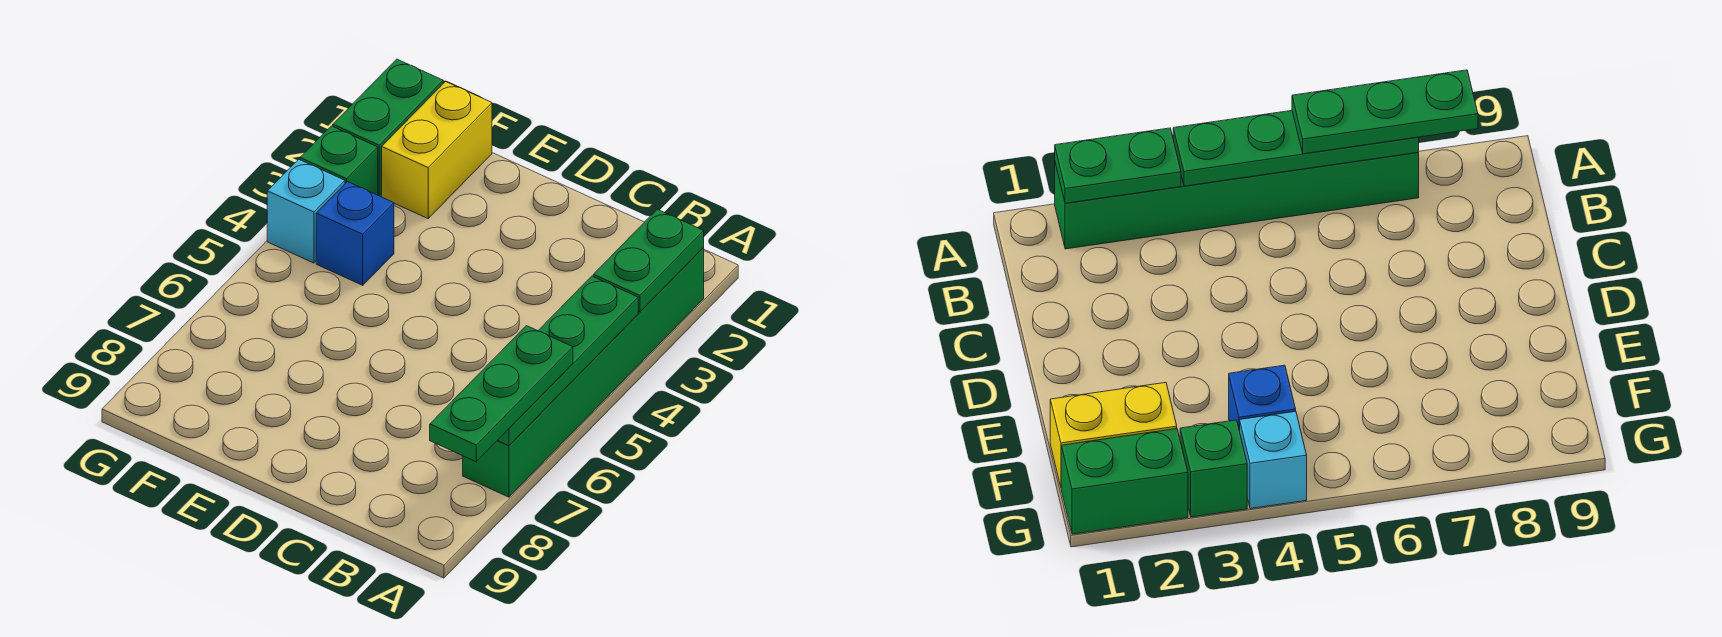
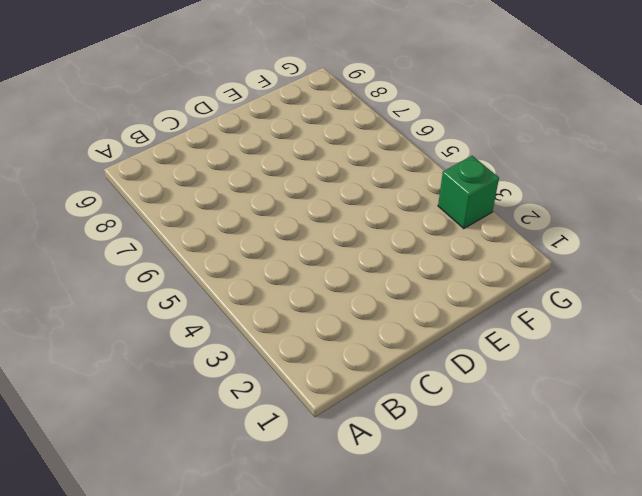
none -> green 1x6 brick [463,248,704,497]
none -> yellow 1x2 brick [382,81,492,218]

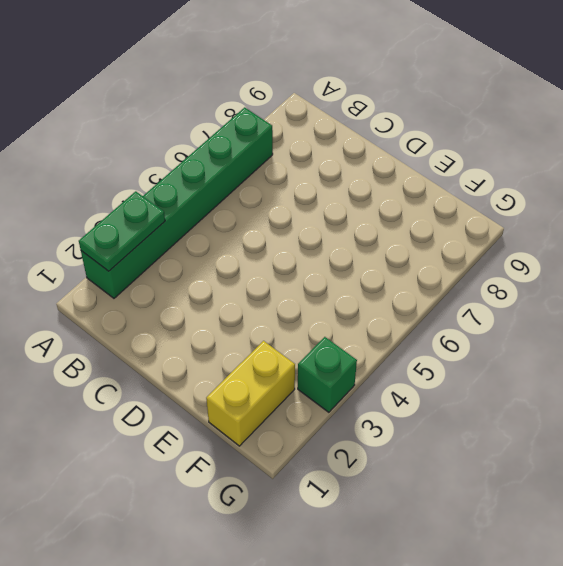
none -> blue 1x1 brick [316,182,394,285]
none -> green 1x2 brick [333,59,443,196]

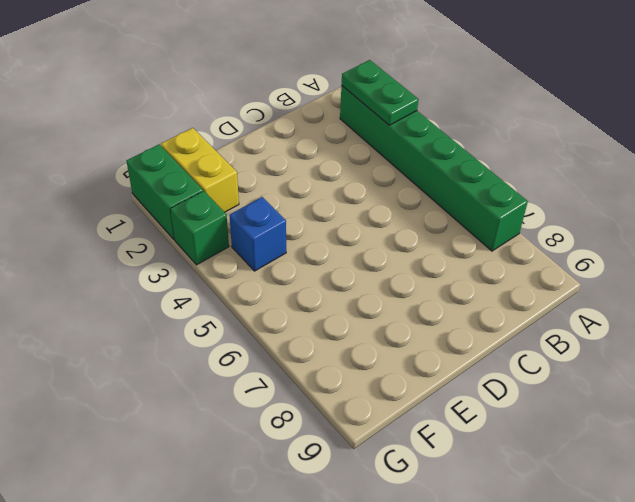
none -> cyan 1x1 brick [267,159,345,263]
none -> green 1x4 plate [498,276,638,446]

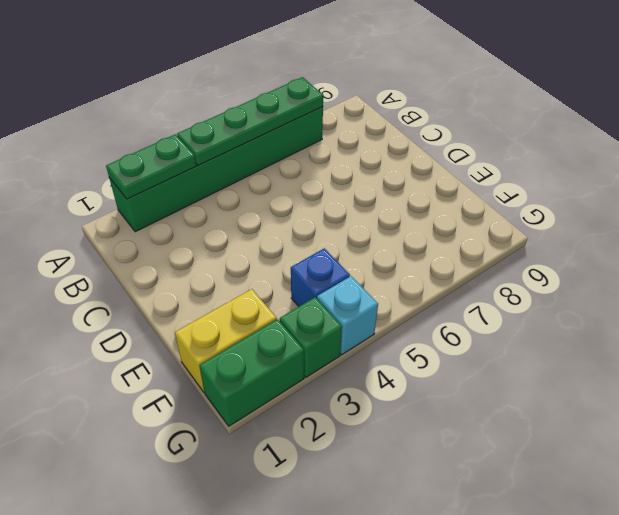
none -> green 1x3 plate [430,326,573,462]

